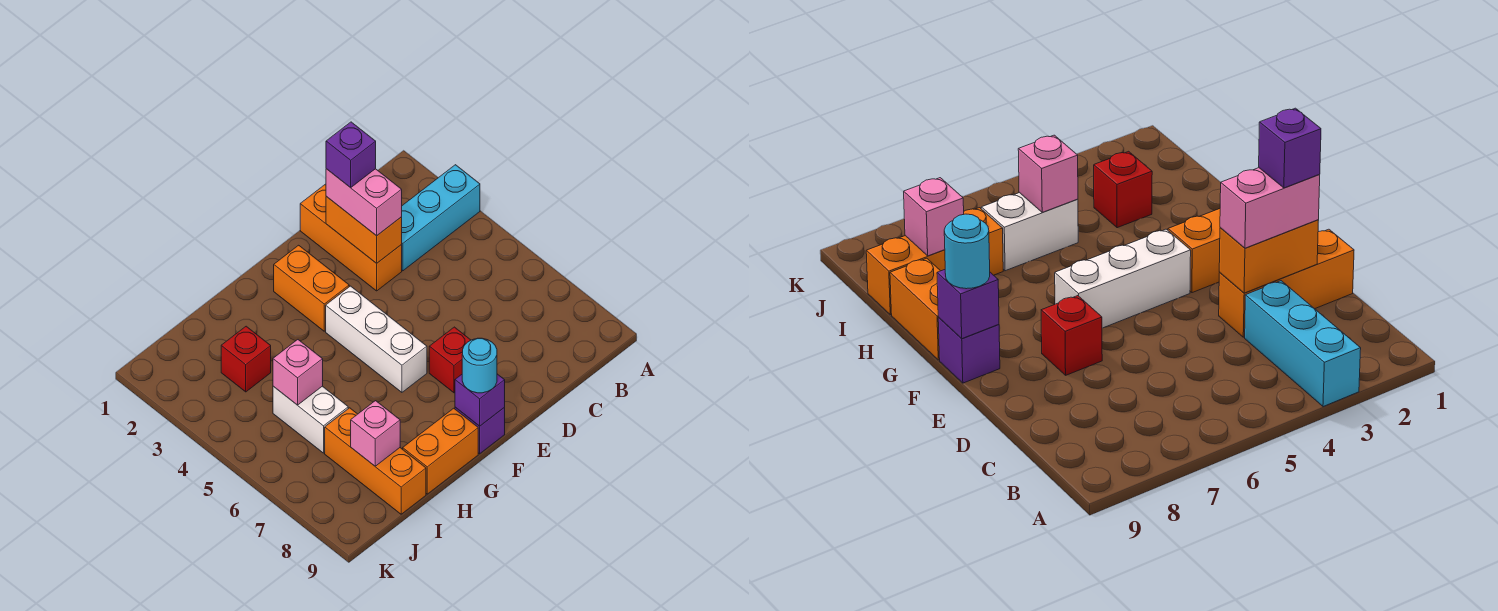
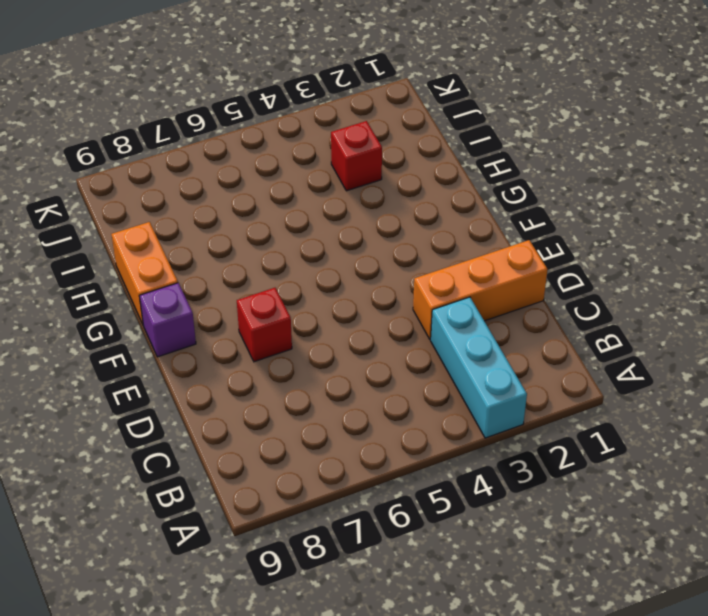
none -> orange 1x2 brick [274,245,349,331]
none -> white 1x3 brick [326,286,427,392]
none -> white 1x2 brick [273,386,348,453]

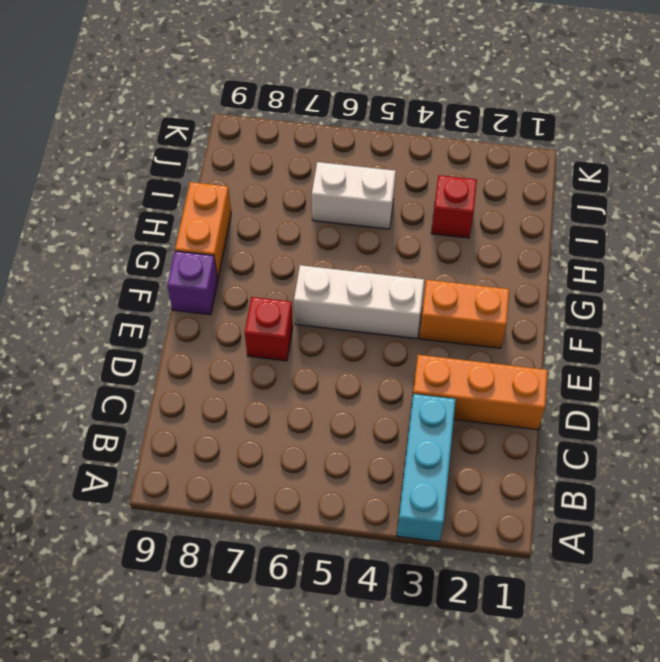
none -> orange 1x3 brick [325,408,426,514]
none -> orange 1x2 brick [326,197,402,263]
none -> purple 1x1 brick [455,374,505,426]

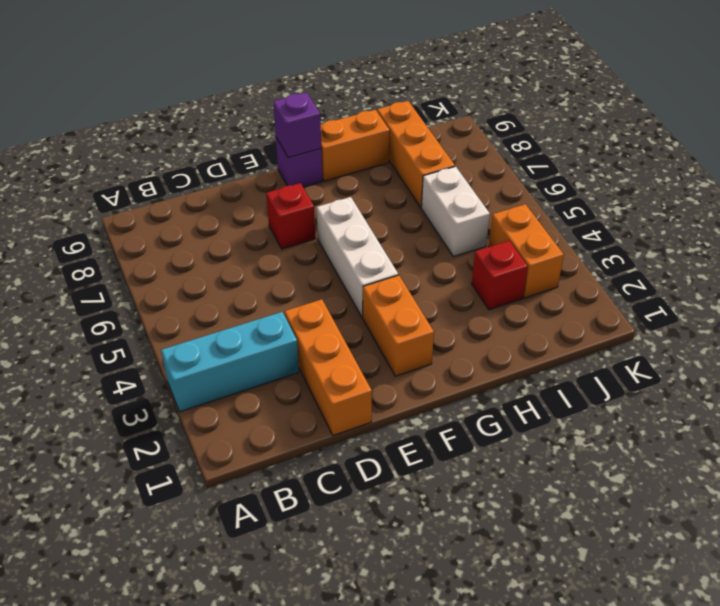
orange 1x2 brick [489,204,564,298] -> orange 1x2 brick moved to [326,197,402,263]
none -> pink 1x1 brick [273,340,323,405]
none -> pink 1x1 brick [351,401,400,466]
none -> pink 1x2 brick [326,169,402,236]

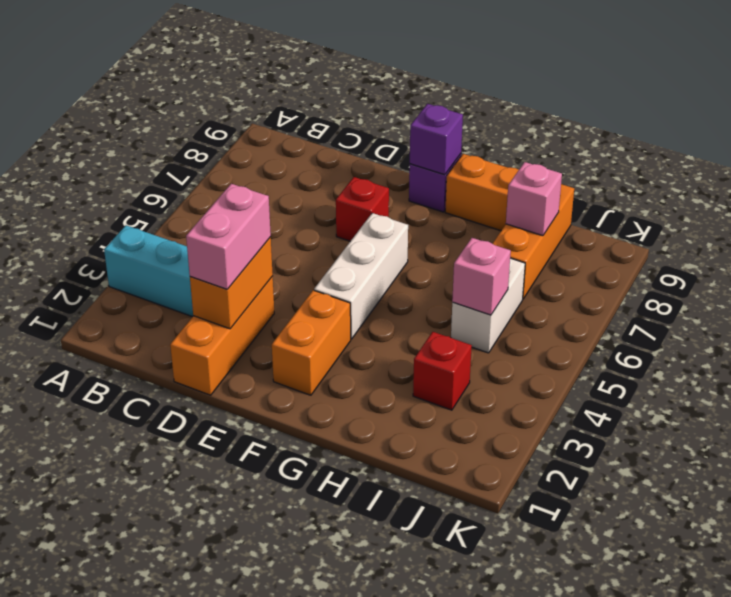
none -> cyan 1x1 round brick [462,338,497,393]
none -> purple 1x1 brick [326,122,376,188]

